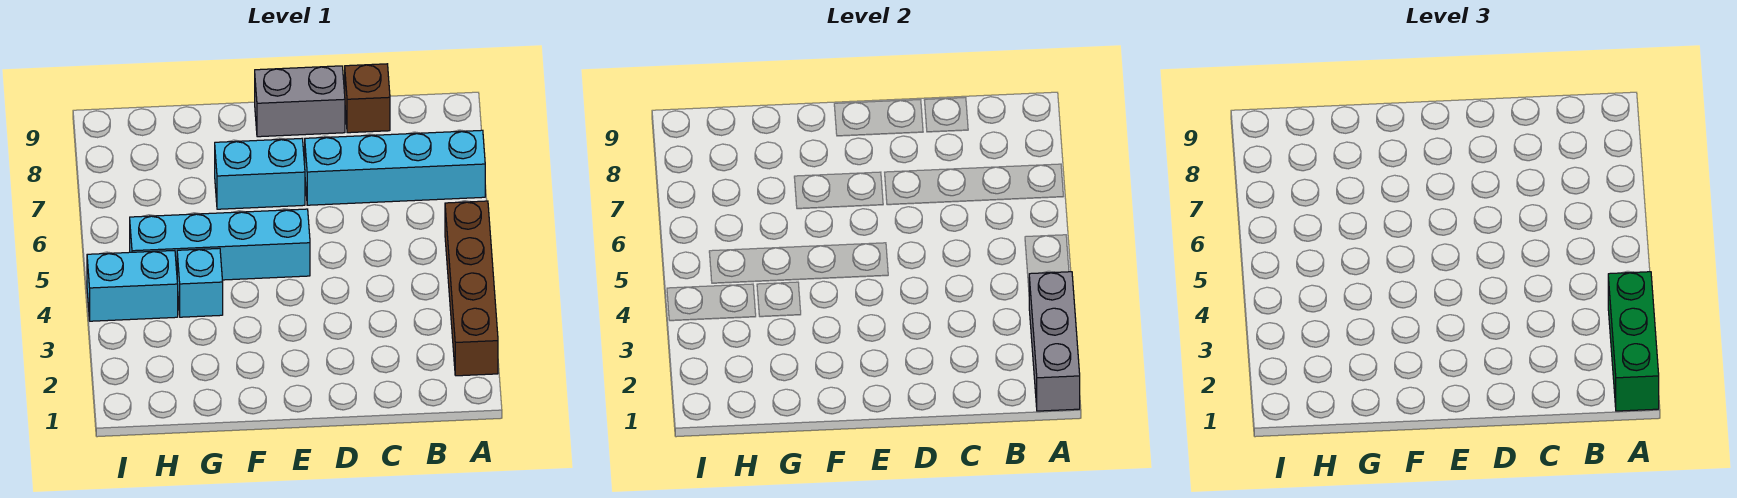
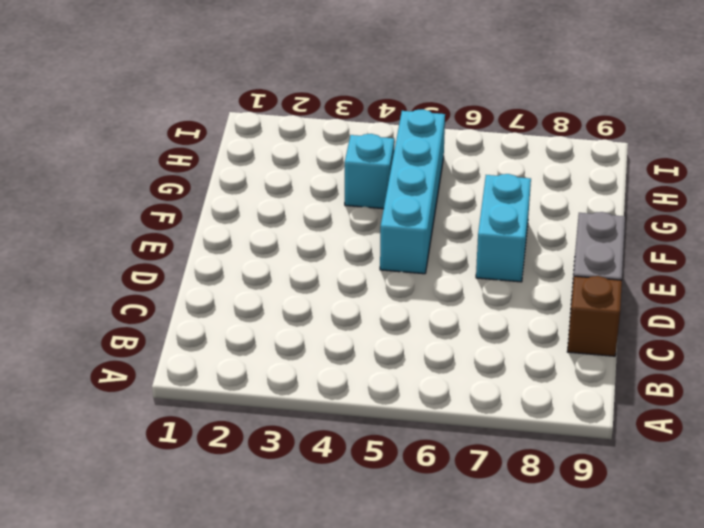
none -> brown 1x4 brick [445,201,498,376]
none -> cyan 1x4 brick [305,130,485,205]

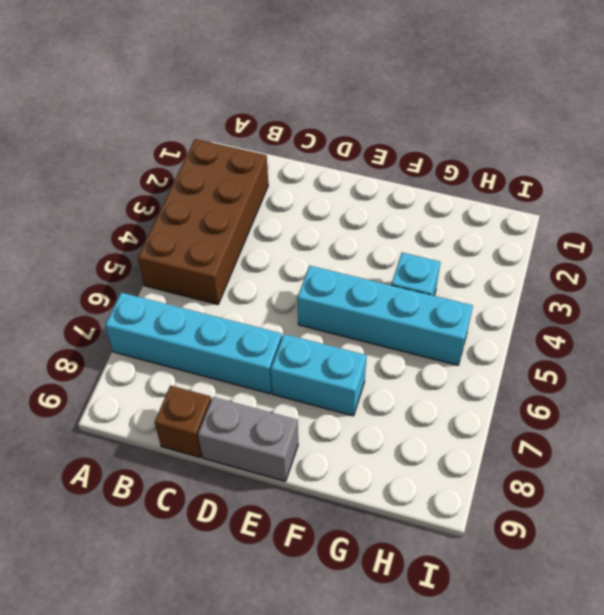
brown 2x4 brick [138,139,268,304] -> brown 1x4 brick [445,201,498,376]
none -> cyan 1x2 brick [87,250,178,321]
none -> grey 1x3 brick [1029,272,1080,411]

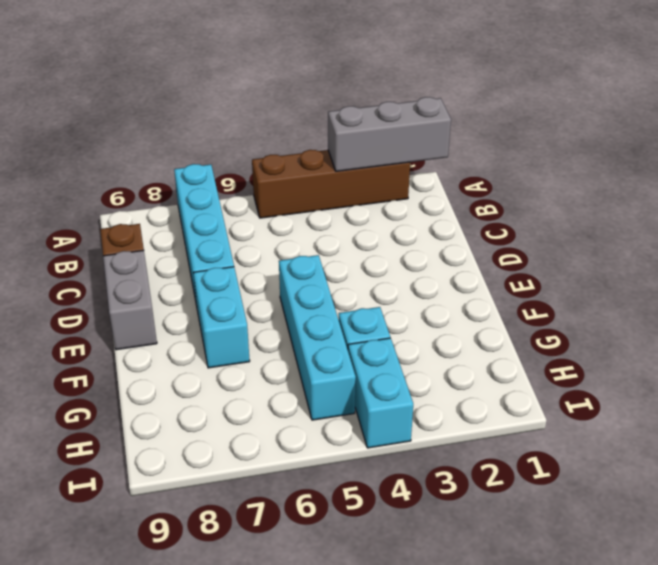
none -> green 1x3 brick [1608,272,1659,411]

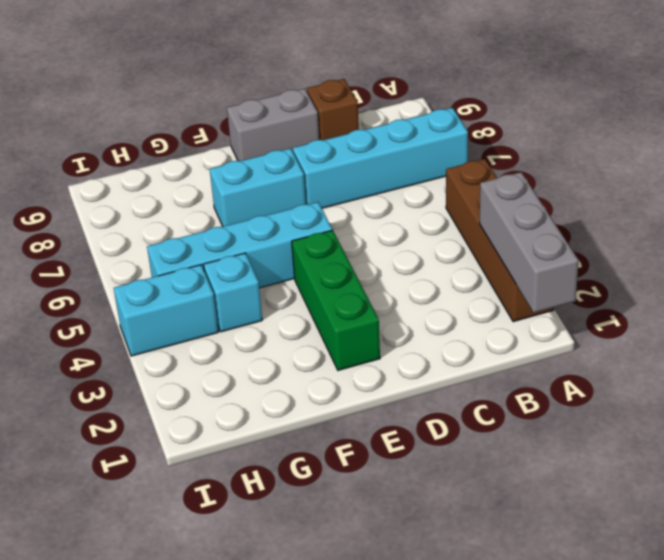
green 1x3 brick [292,230,380,370] -> green 1x3 brick moved to [1608,272,1659,411]

